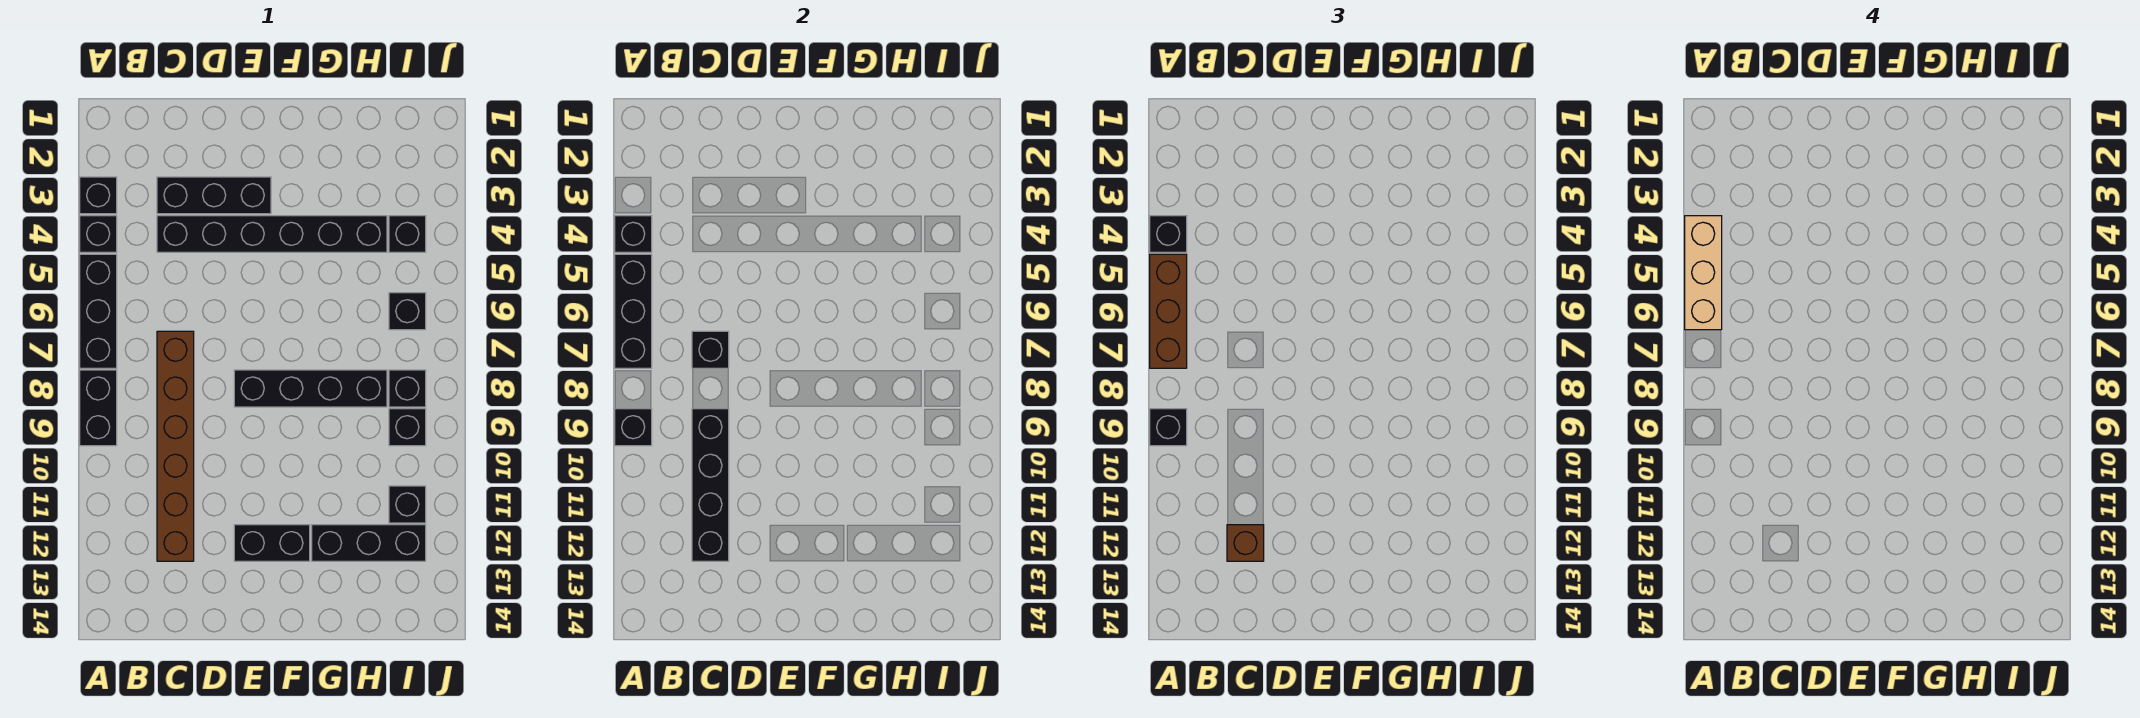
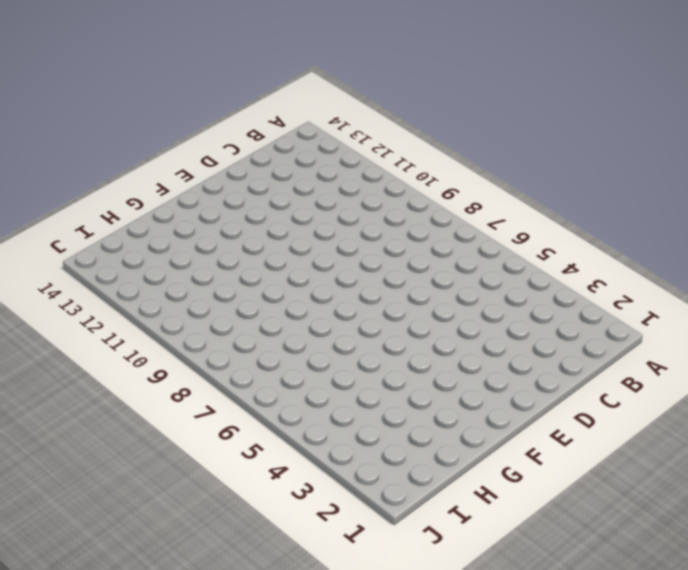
none -> black 1x1 brick [80,177,117,214]
none -> black 1x1 brick [80,216,117,252]
none -> black 1x3 brick [80,254,117,368]

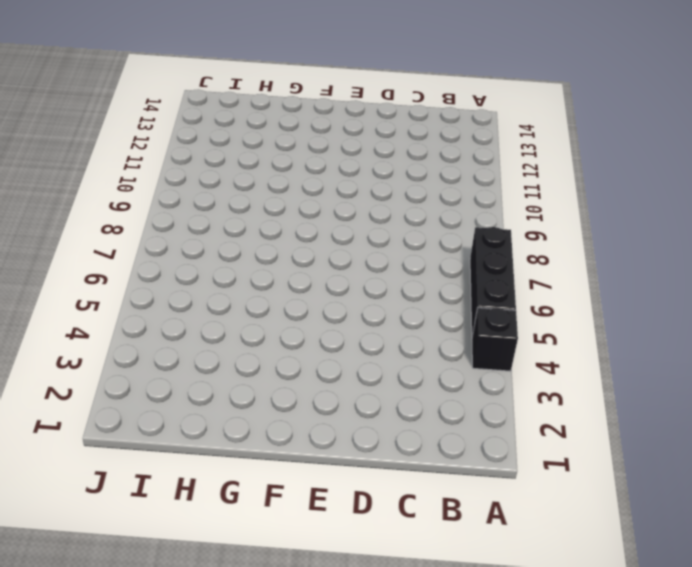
none -> black 1x1 brick [80,177,117,214]
none -> black 1x2 brick [80,370,117,446]
none -> black 1x3 brick [157,177,271,214]

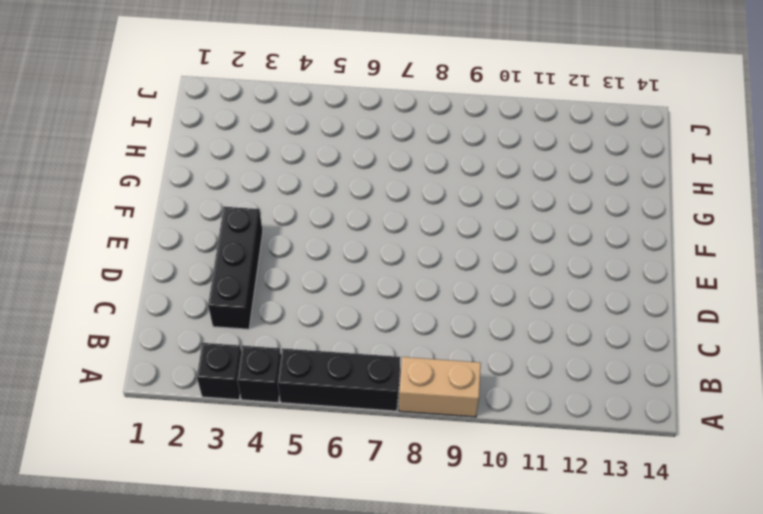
tan 1x2 brick [399,357,481,417] -> black 1x2 brick [80,370,117,446]
none -> black 1x6 brick [157,216,387,252]
none -> brown 1x6 brick [157,331,194,561]
none -> black 1x4 brick [234,370,387,407]

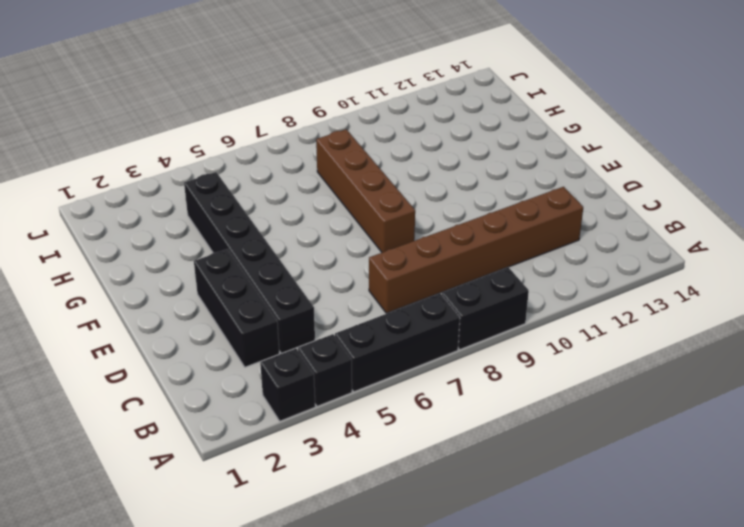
brown 1x4 brick [316,129,415,252] -> black 1x4 brick [234,370,387,407]
none -> black 1x2 brick [234,525,310,561]
none -> black 1x3 brick [312,525,426,561]
none -> black 1x1 brick [389,216,426,252]

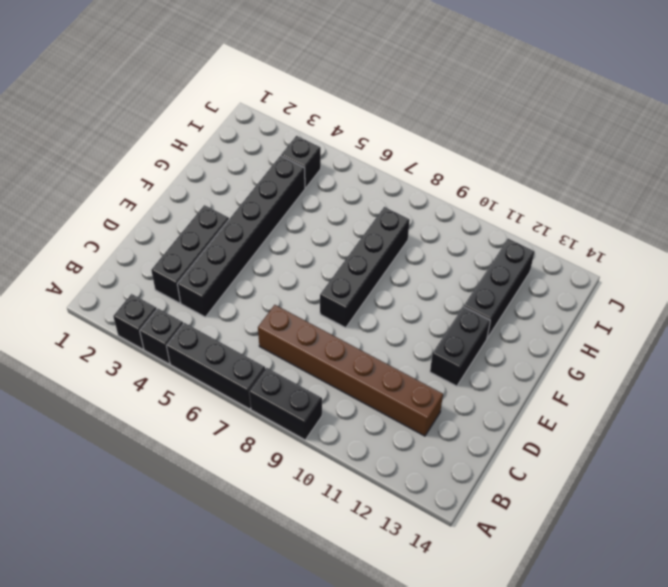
none -> black 1x1 brick [389,293,426,330]
none -> black 1x1 brick [389,370,426,407]
none -> black 1x1 brick [389,409,426,446]

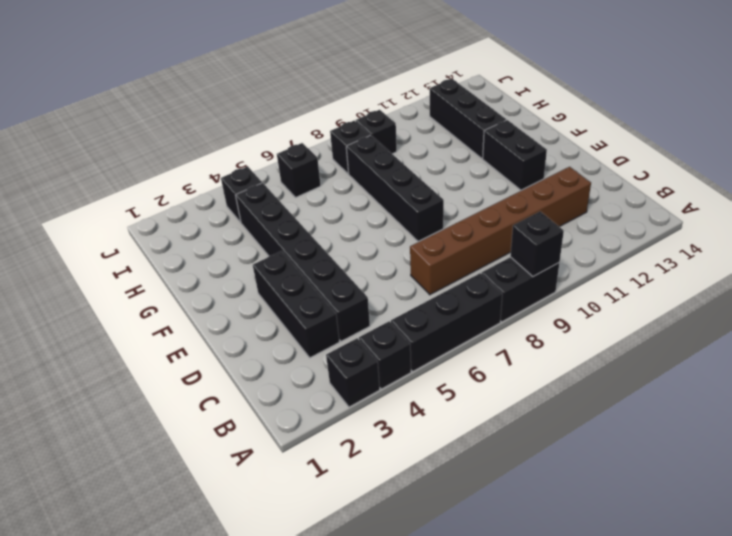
none -> black 1x1 brick [389,486,426,523]
none -> black 1x1 brick [615,216,652,252]
none -> black 1x3 brick [615,254,652,368]

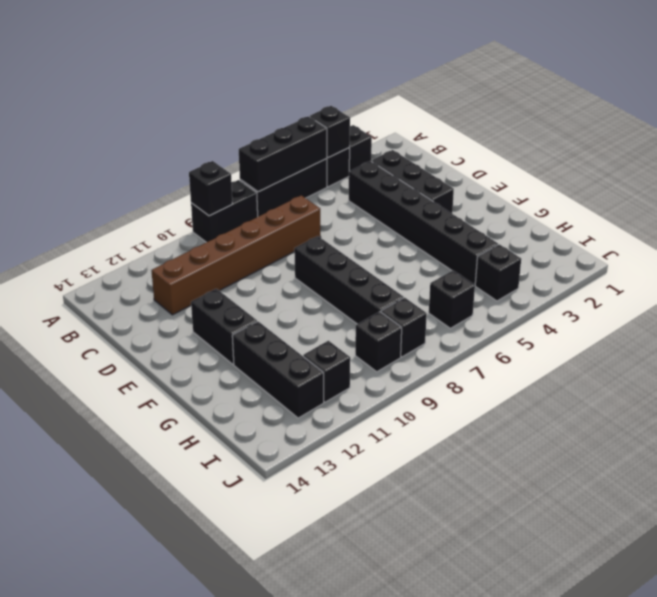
none -> black 1x1 brick [692,331,729,368]
none -> black 1x4 brick [692,409,729,561]
none -> black 1x1 brick [1150,216,1187,252]

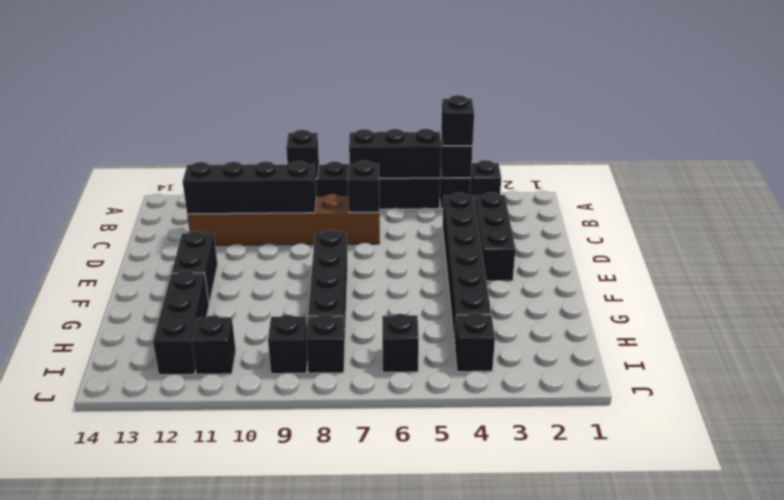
none -> brown 1x3 brick [1150,254,1187,368]
none -> black 1x1 brick [1150,409,1187,446]
none -> brown 1x1 brick [1227,525,1264,561]

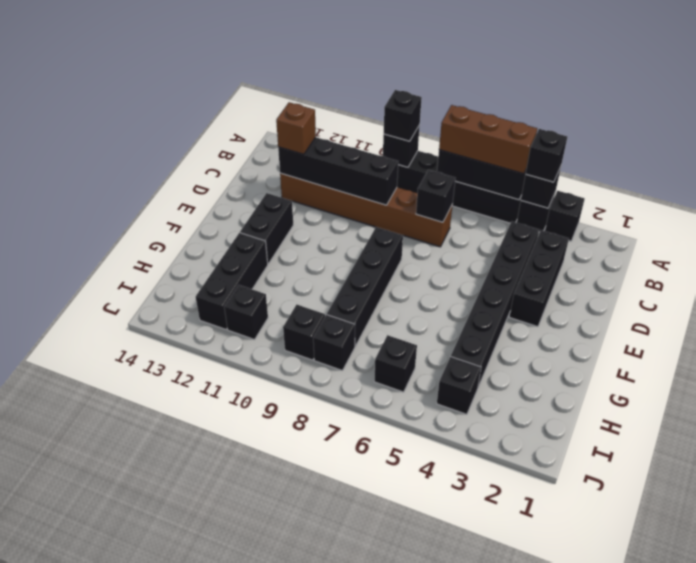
none -> tan 1x3 brick [1685,216,1722,330]

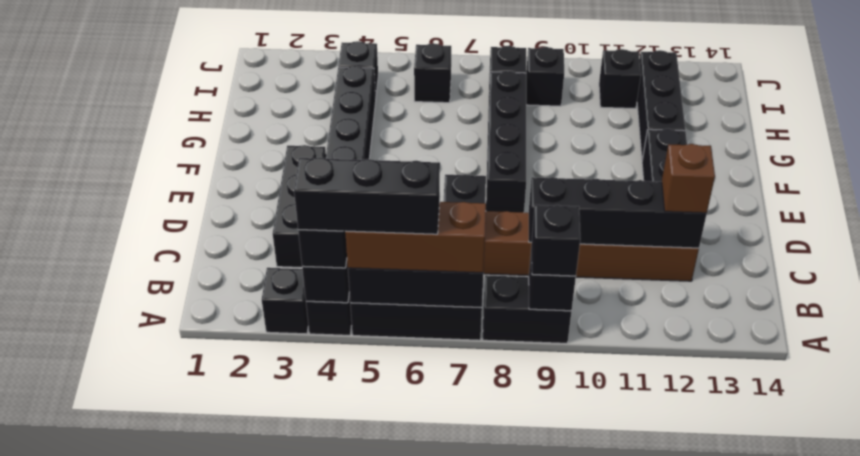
black 1x3 brick [294,157,440,234] -> tan 1x3 brick [1685,216,1722,330]

